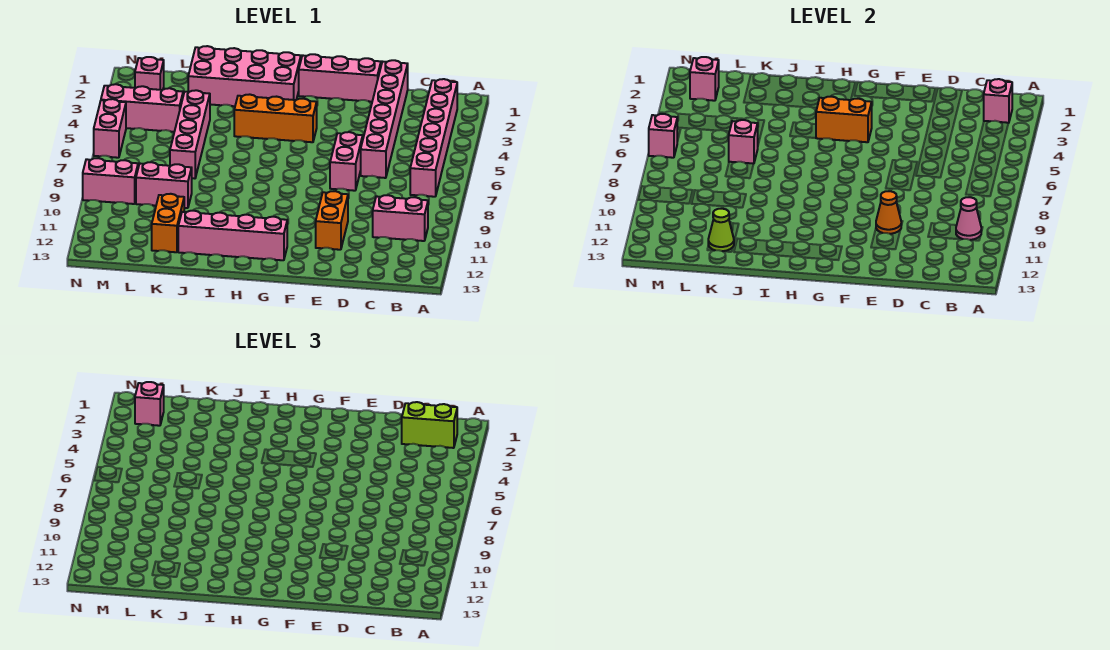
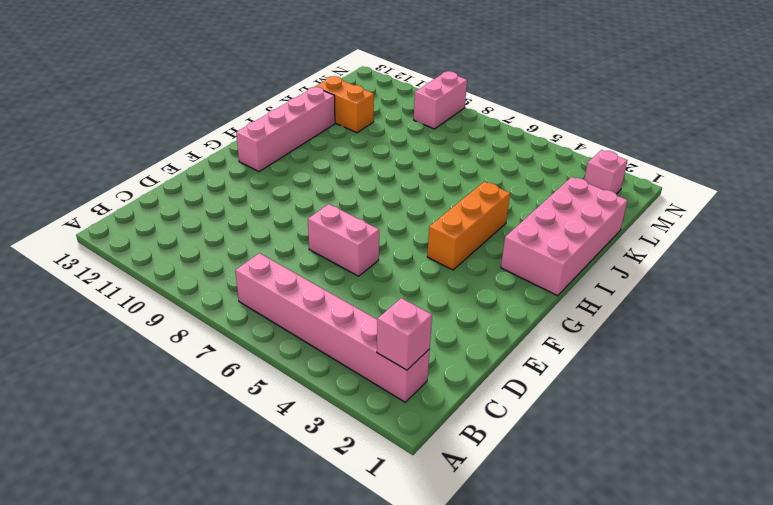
none -> pink 1x2 brick [373,195,428,241]
none -> pink 1x6 brick [361,60,408,178]
none -> pink 1x3 brick [299,54,381,102]

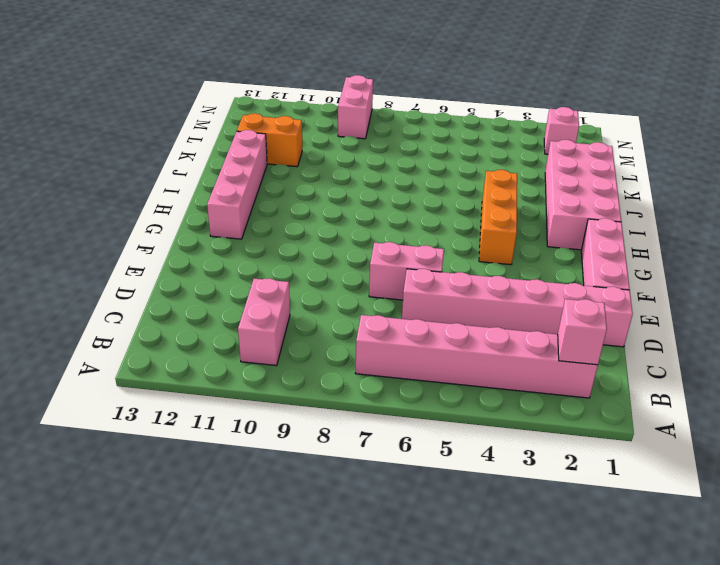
none -> orange 1x2 brick [316,191,348,250]
none -> pink 1x4 brick [170,90,210,178]
none -> pink 1x2 brick [136,162,192,208]

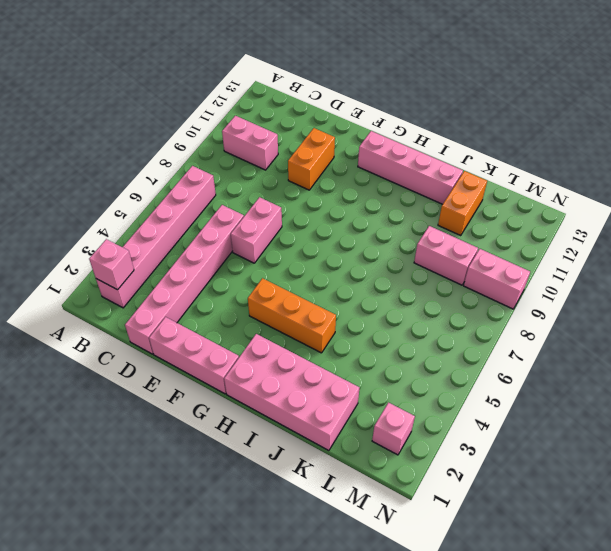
none -> pink 1x4 brick [170,90,210,178]
none -> pink 1x3 brick [101,84,183,132]
none -> pink 1x2 brick [94,99,126,158]

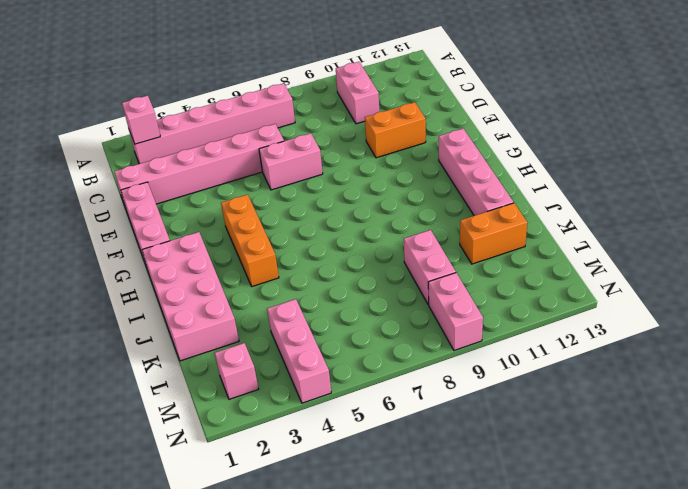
none -> pink 1x4 brick [170,90,210,178]
none -> pink 1x2 brick [94,99,126,158]
none -> pink 1x1 cone [956,197,981,240]

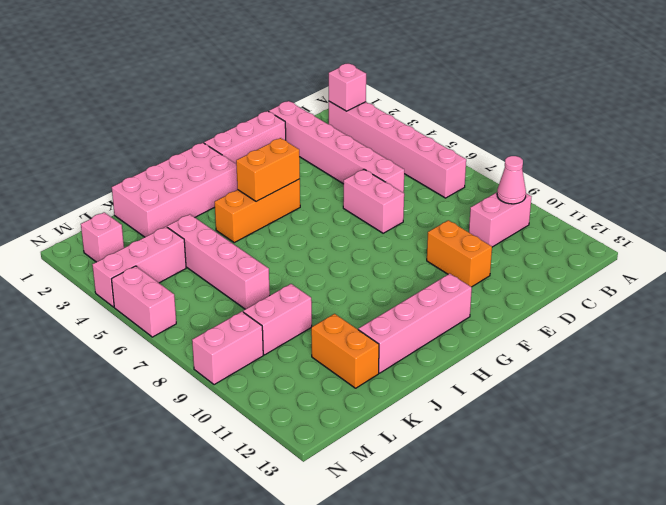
none -> orange 1x1 cone [876,191,901,234]
none -> pink 1x1 brick [729,120,758,164]
none -> lime 1x1 cone [708,209,734,251]

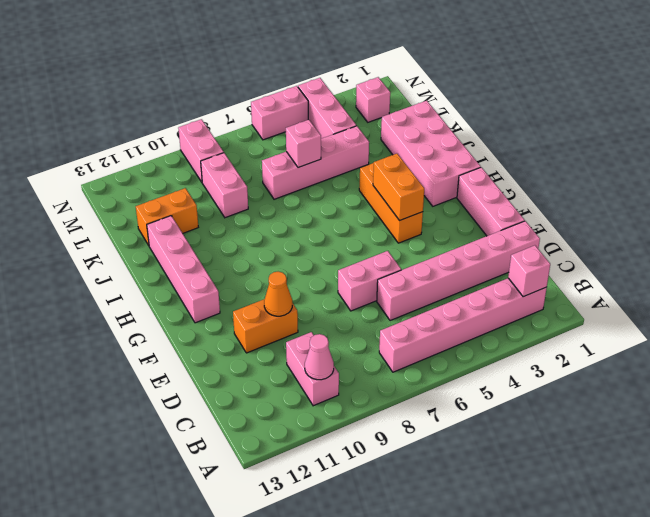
none -> lime 1x1 cone [708,209,734,251]
none -> pink 1x1 brick [690,57,719,101]
none -> pink 1x1 brick [649,114,678,158]

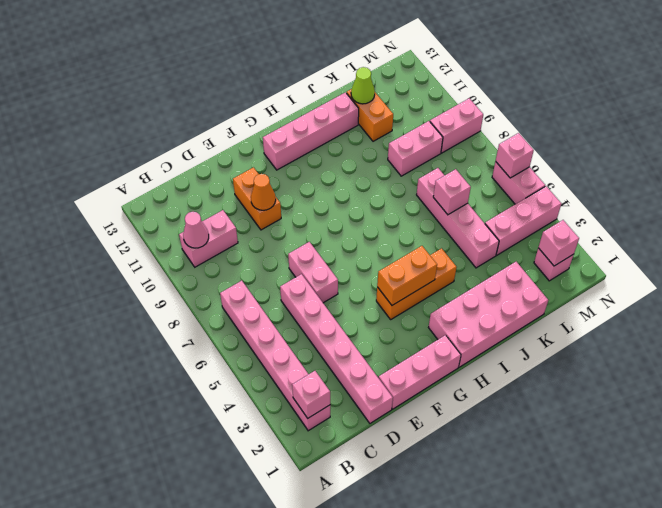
none -> lime 1x2 brick [402,402,457,448]
none -> pink 1x1 brick [135,382,164,426]

